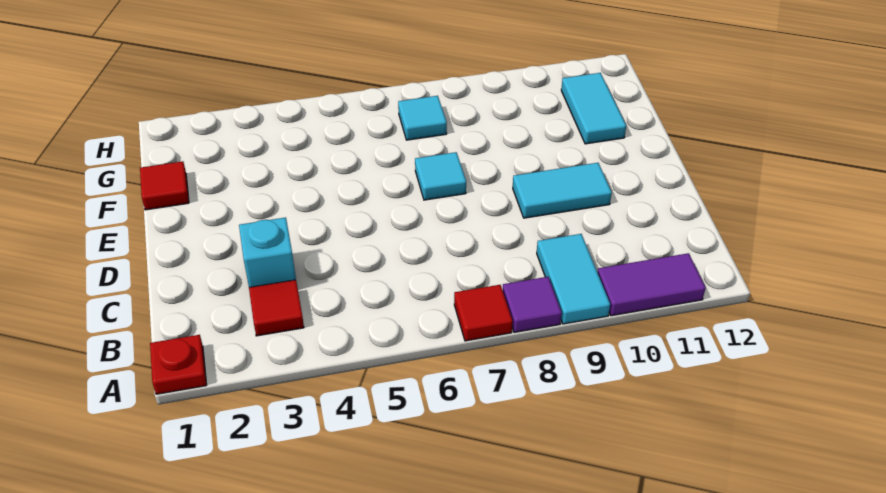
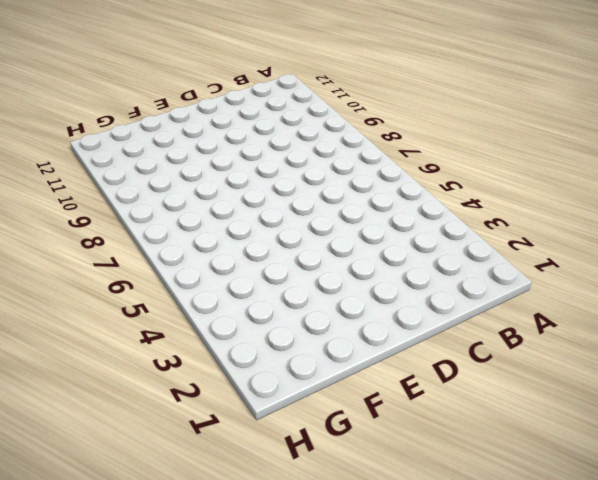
none -> red 1x1 plate [150,335,207,394]
none -> red 1x1 tile [454,285,512,341]
none -> purple 1x1 tile [503,277,562,332]

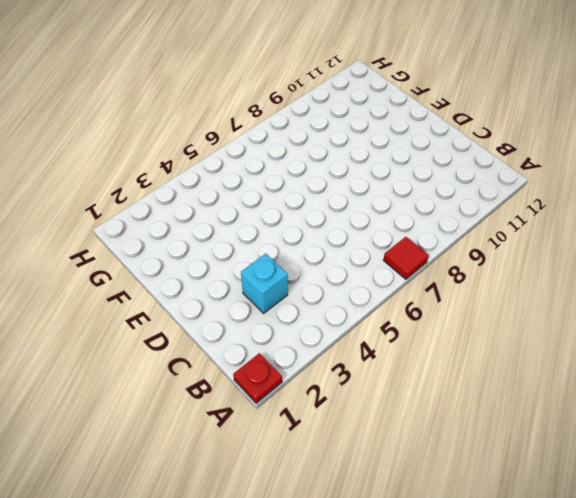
none -> purple 1x1 tile [503,277,562,332]
none -> cyan 1x2 tile [537,234,610,324]
none -> purple 1x2 tile [598,253,706,316]

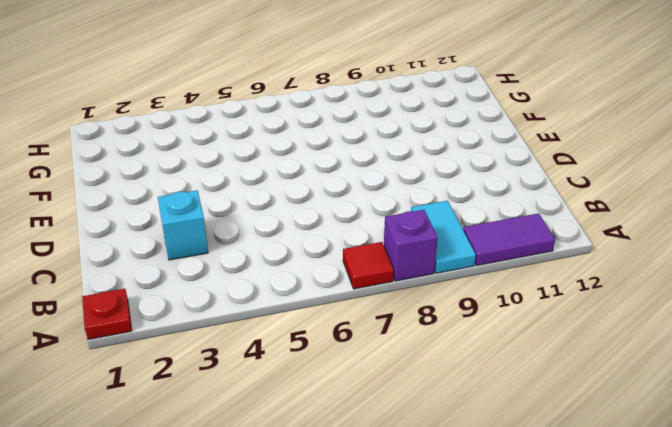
purple 1x1 brick [384,210,438,281] -> purple 1x1 tile [503,277,562,332]
none -> red 1x1 tile [249,280,304,336]
none -> cyan 1x2 tile [513,163,612,218]
none -> cyan 1x1 tile [415,152,466,200]

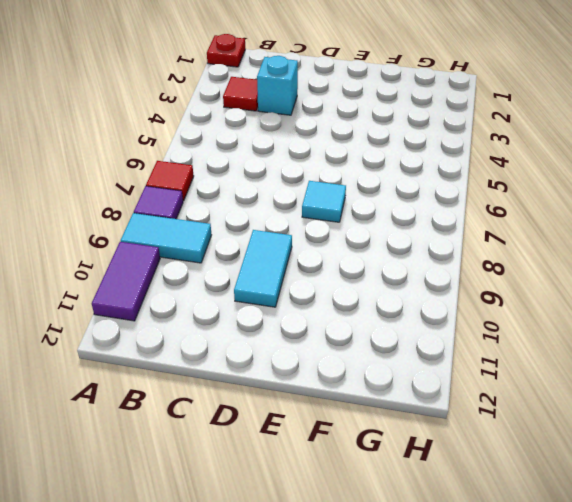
none -> red 1x1 tile [140,161,189,210]
none -> cyan 1x2 tile [561,73,626,144]
none -> cyan 1x1 tile [398,96,447,140]

